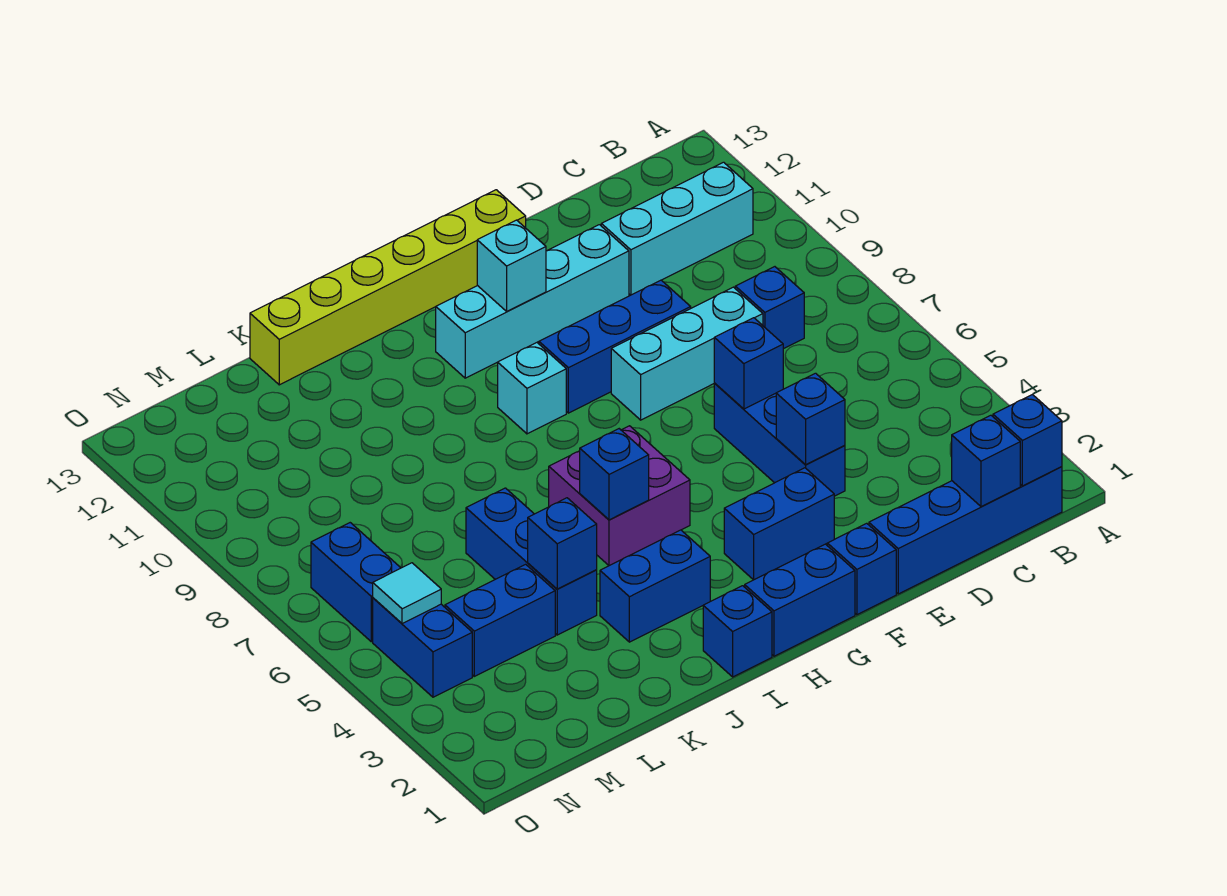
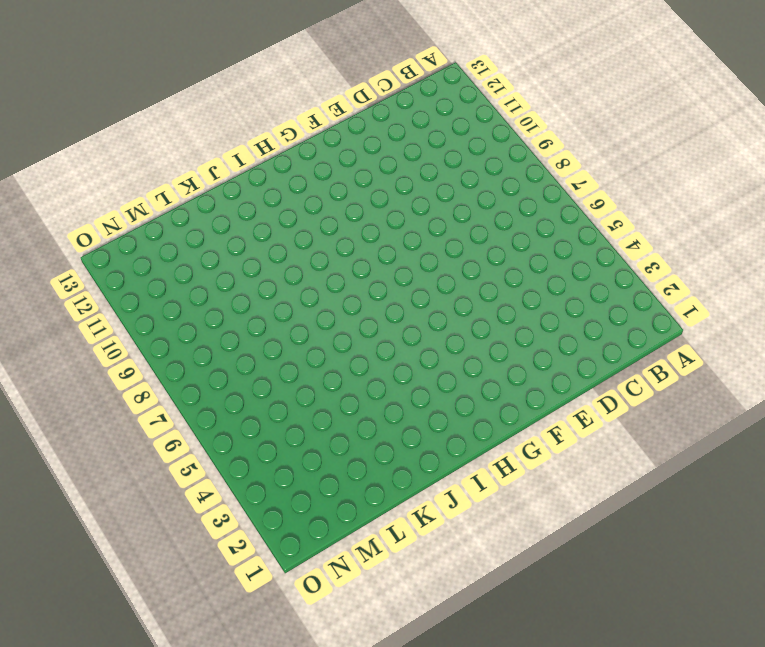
none -> blue 1x4 brick [869,467,1062,594]
none -> cyan 1x3 brick [601,162,753,295]
none -> blue 1x1 brick [735,267,804,349]

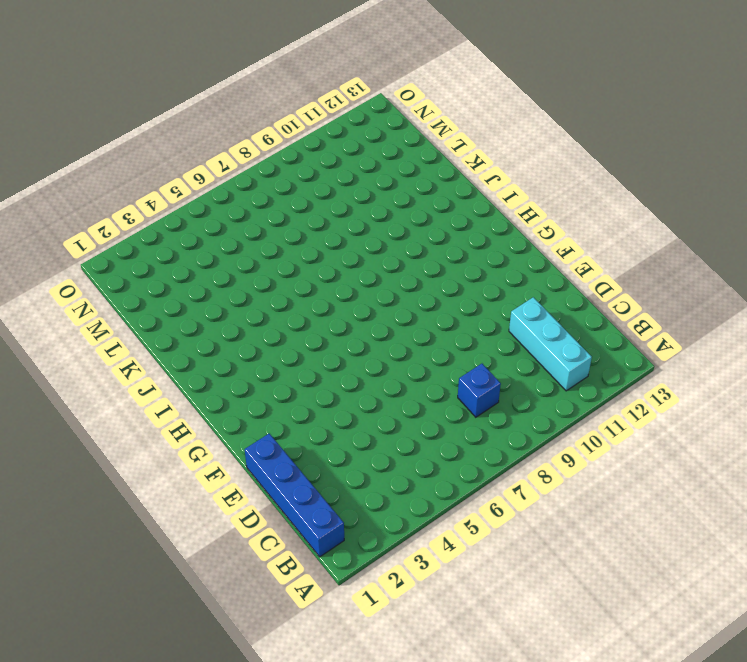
none -> cyan 1x3 brick [611,287,763,420]
none -> blue 1x3 brick [714,383,845,496]
none -> blue 1x3 brick [539,280,691,413]

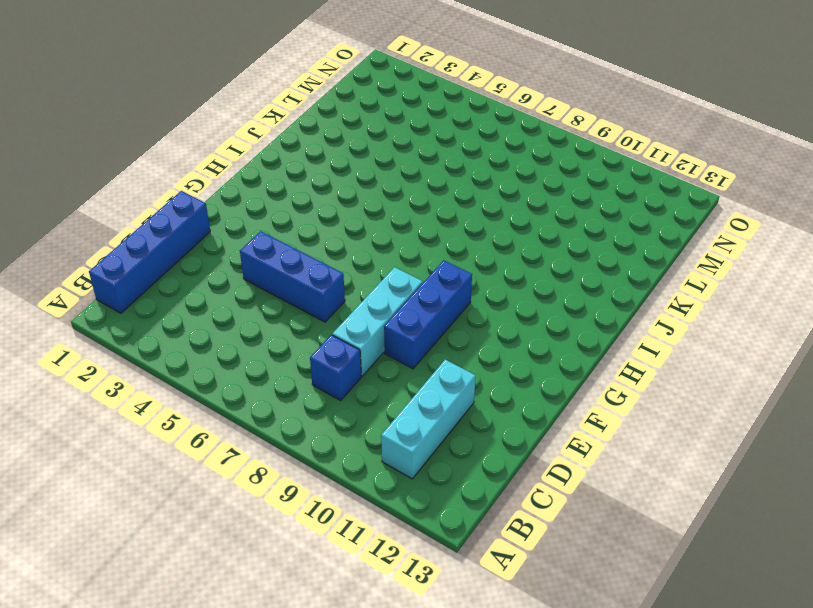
none -> cyan 1x4 brick [436,225,629,378]
none -> blue 1x1 brick [827,523,896,615]
none -> blue 1x2 brick [724,468,834,580]

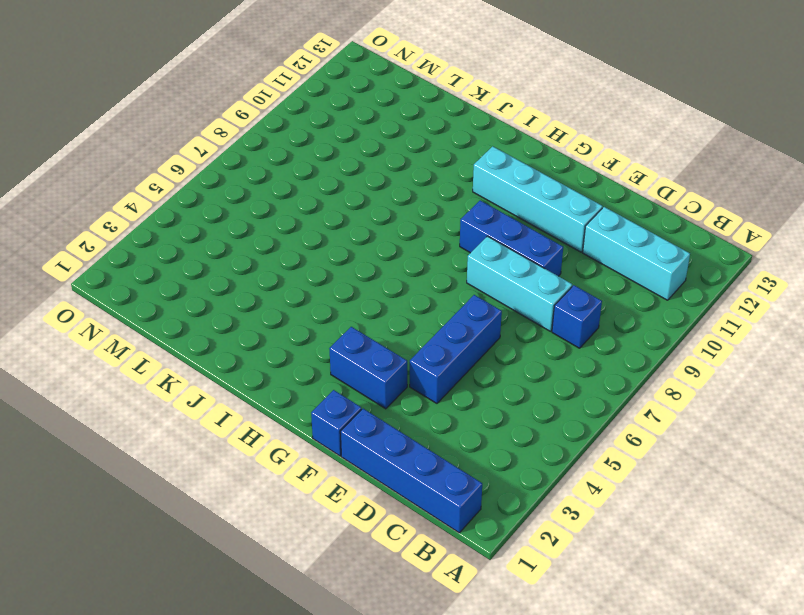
none -> lime 1x6 brick [250,190,526,385]
none -> blue 1x2 brick [745,544,855,656]
none -> purple 2x2 brick [549,426,690,566]

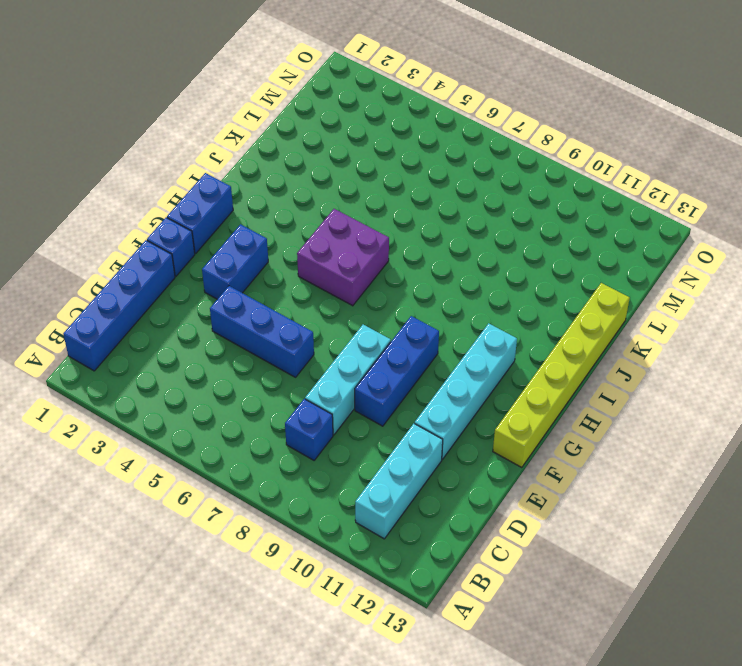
none -> cyan 1x1 brick [498,343,566,434]
none -> blue 1x1 brick [703,586,772,677]
none -> blue 1x2 brick [600,530,710,642]

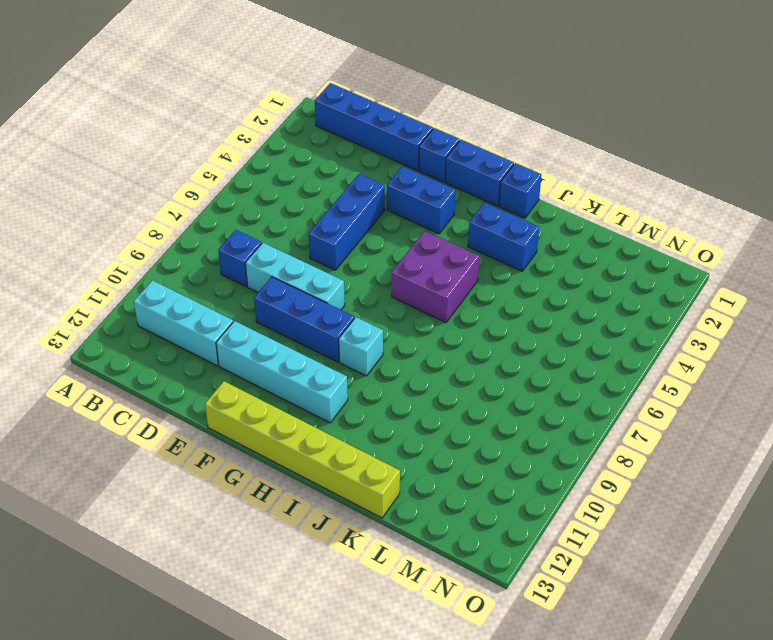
none -> blue 1x3 brick [466,488,597,635]
none -> blue 1x2 brick [445,564,555,676]
none -> blue 1x2 brick [373,598,472,697]

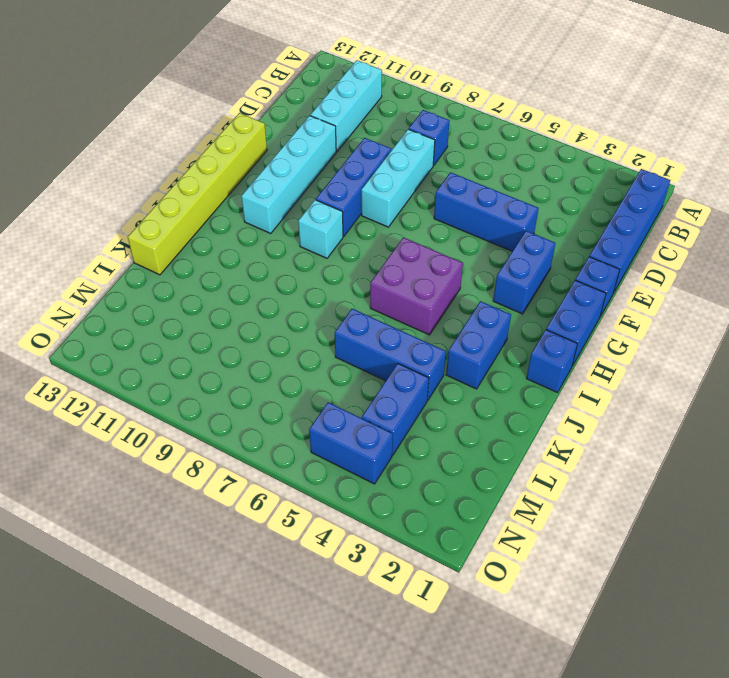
none -> blue 1x2 brick [311,523,400,642]
none -> blue 1x1 brick [993,395,1062,486]
none -> blue 1x1 brick [952,415,1020,507]

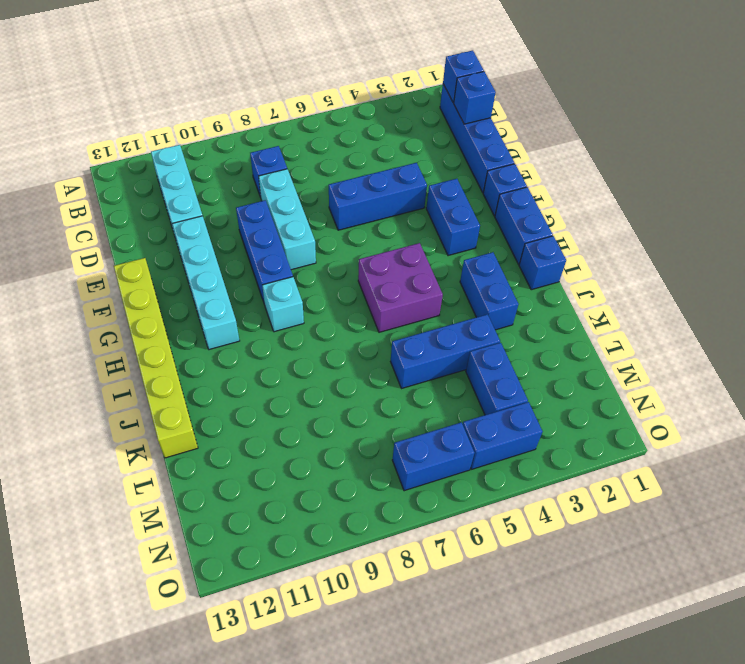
none -> blue 1x1 brick [776,373,845,464]
none -> blue 1x1 brick [714,318,783,409]
none -> cyan 1x1 brick [477,220,546,311]

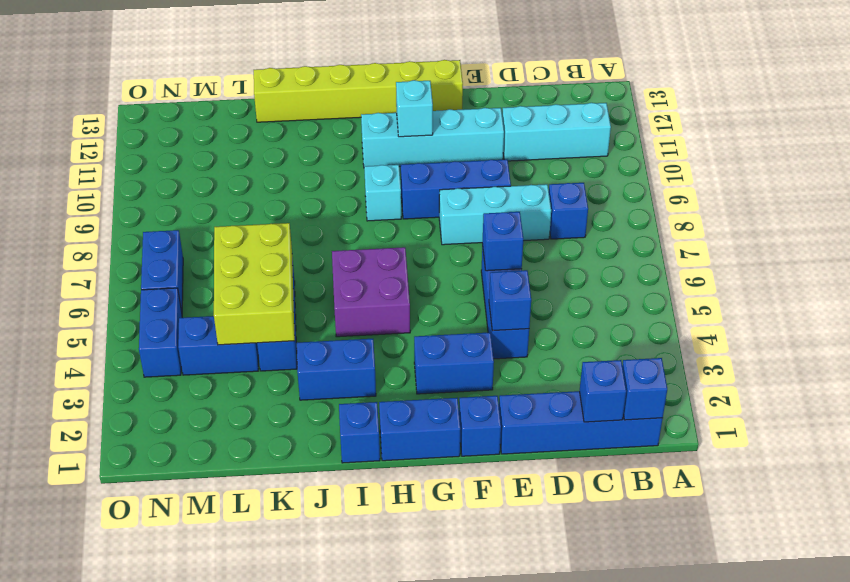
lime 2x3 brick [214,223,295,345] -> blue 1x1 brick [528,498,597,589]
none -> blue 1x1 brick [580,429,649,520]
none -> cyan 1x1 tile [373,563,441,624]

